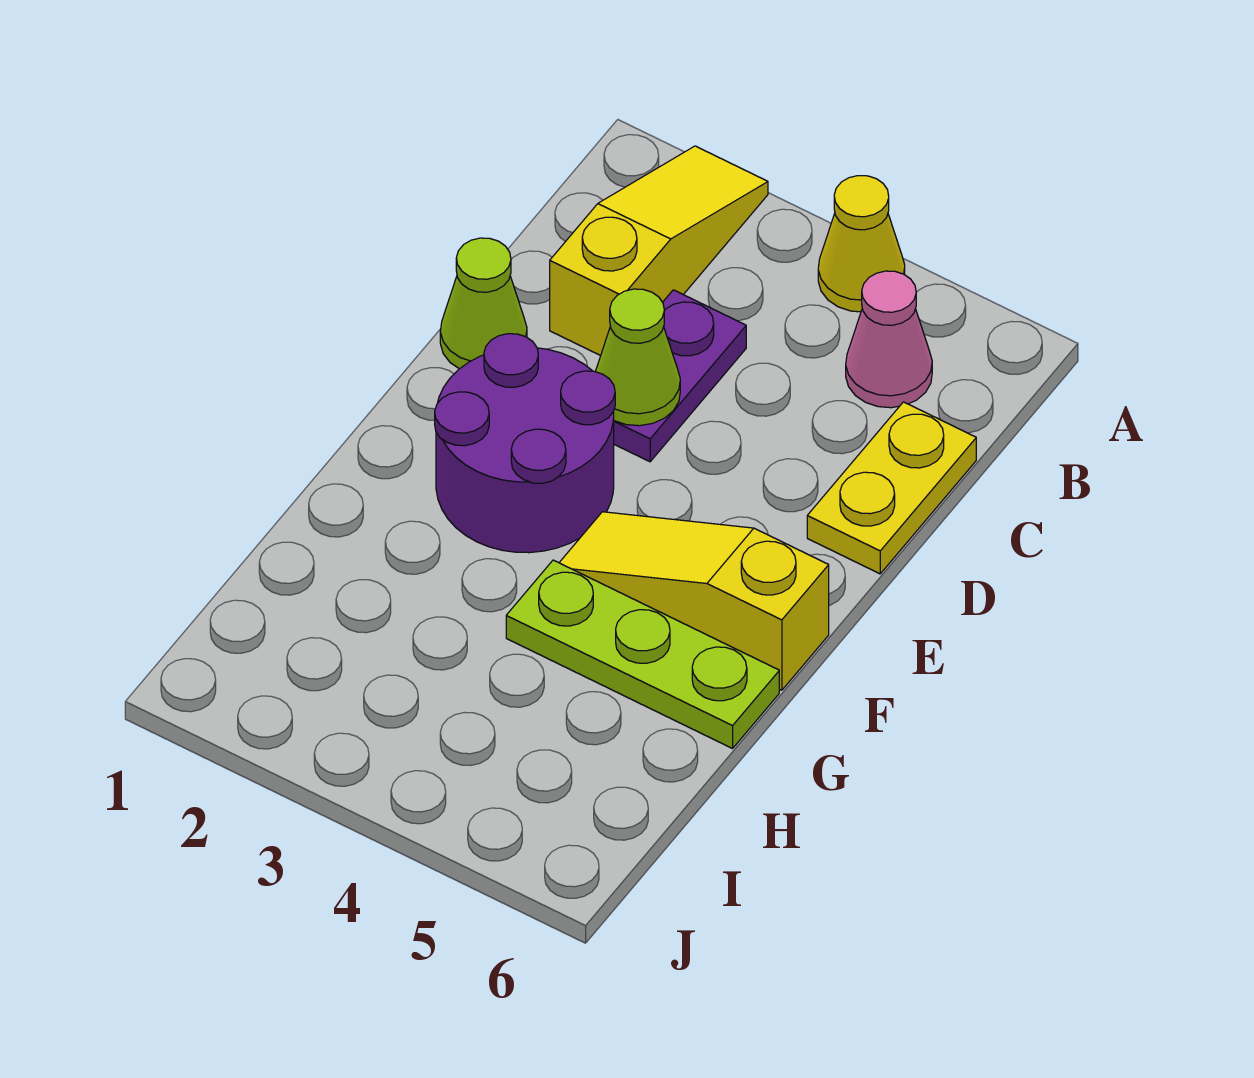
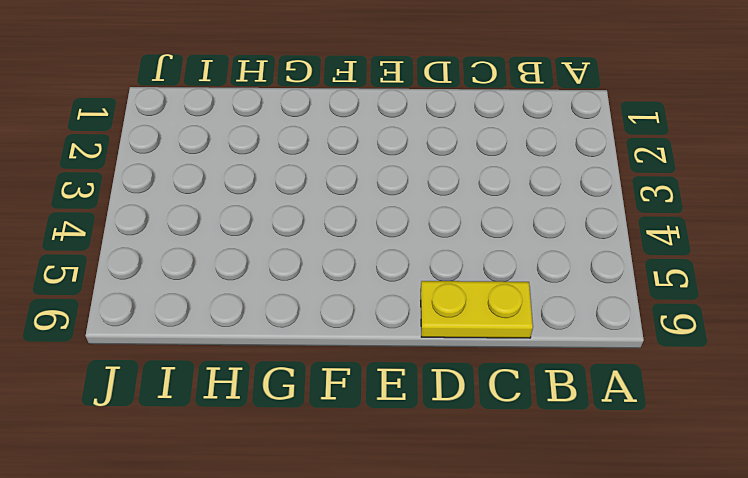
none -> yellow 1x3 slope [550,146,768,356]
none -> yellow 1x1 cone [818,176,905,312]

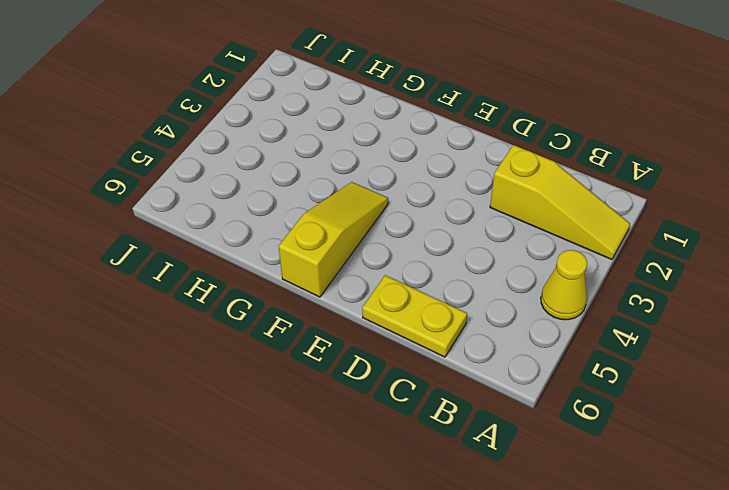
none -> pink 1x1 cone [846,271,932,408]
none -> purple 1x2 plate [614,290,746,462]

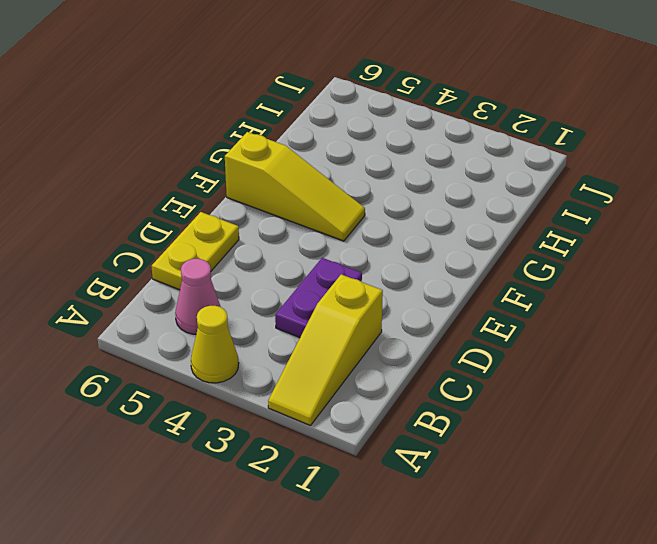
none -> lime 1x1 cone [440,238,527,369]
none -> purple 2x2 round brick [435,334,615,553]

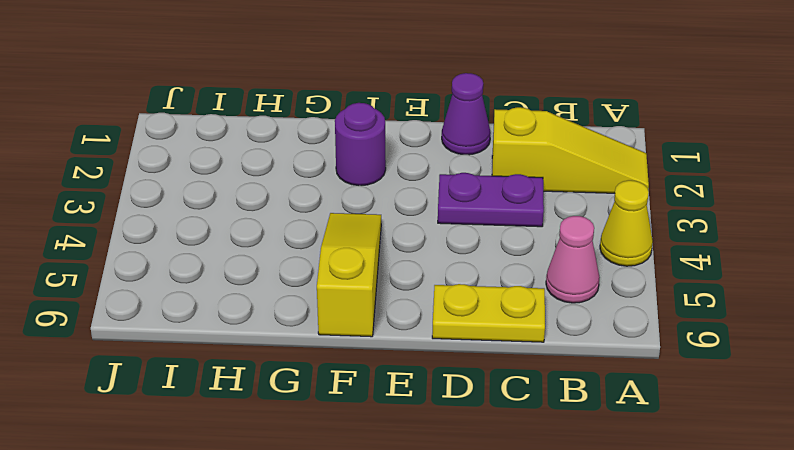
purple 1x1 cone [442,73,491,155] -> lime 1x1 cone [440,238,527,369]
purple 1x1 round brick [335,103,386,186] -> purple 2x2 round brick [435,334,615,553]
none -> lime 1x3 plate [506,560,779,749]
none -> lime 1x1 cone [595,289,680,426]

